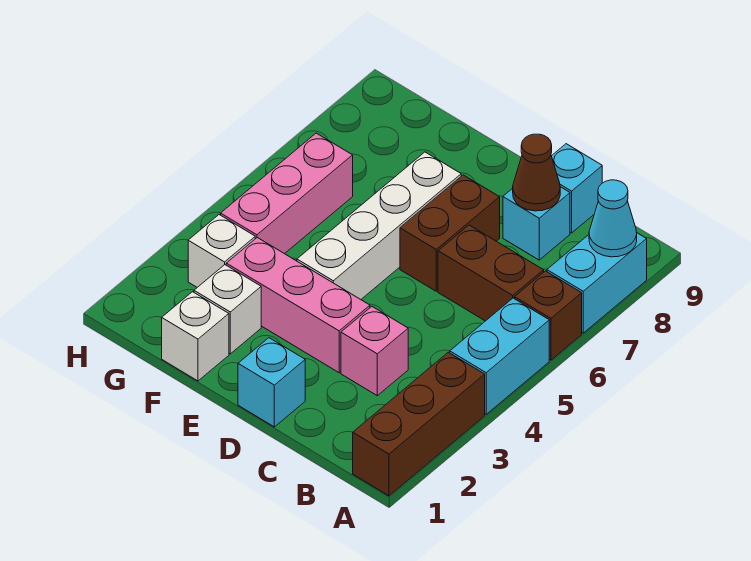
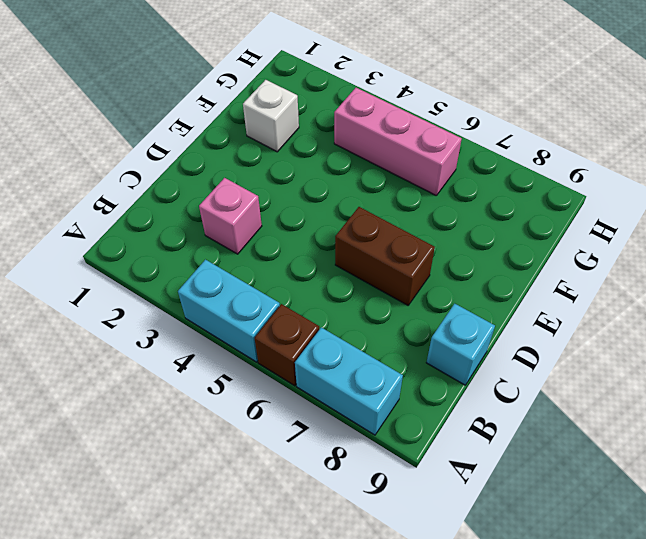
none -> brown 1x3 brick [353,352,485,496]
none -> brown 1x2 brick [438,225,544,321]
none -> cyan 1x1 brick [503,187,570,260]

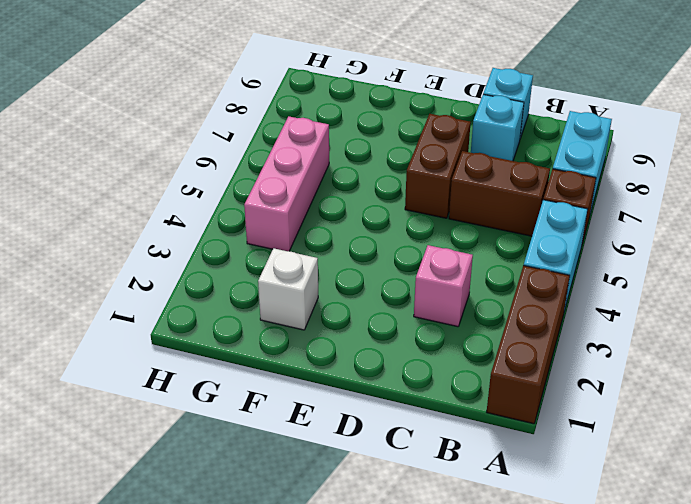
none -> cyan 1x1 brick [238,338,305,427]
none -> pink 1x3 brick [226,238,370,373]
none -> white 1x4 brick [297,152,461,299]

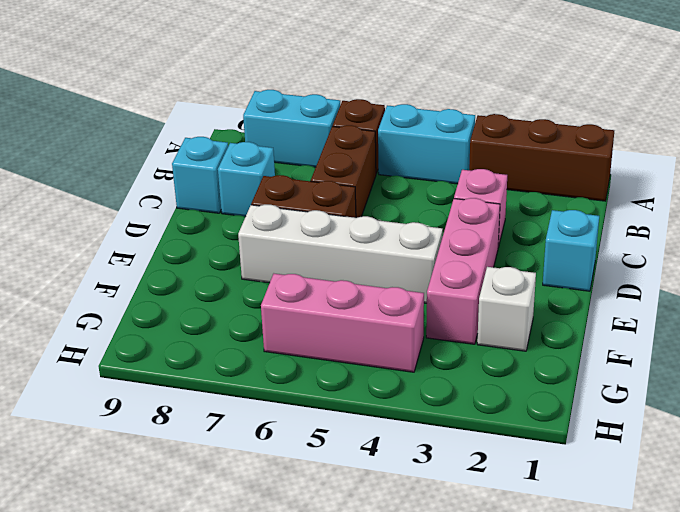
none -> white 1x1 brick [162,292,229,381]
none -> white 1x1 brick [188,215,255,287]
none -> cyan 1x1 cone [589,180,637,257]

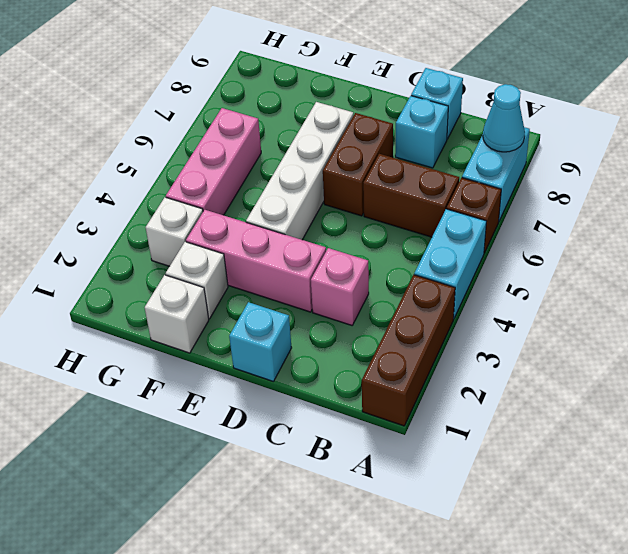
none -> brown 1x1 cone [513,134,560,211]

